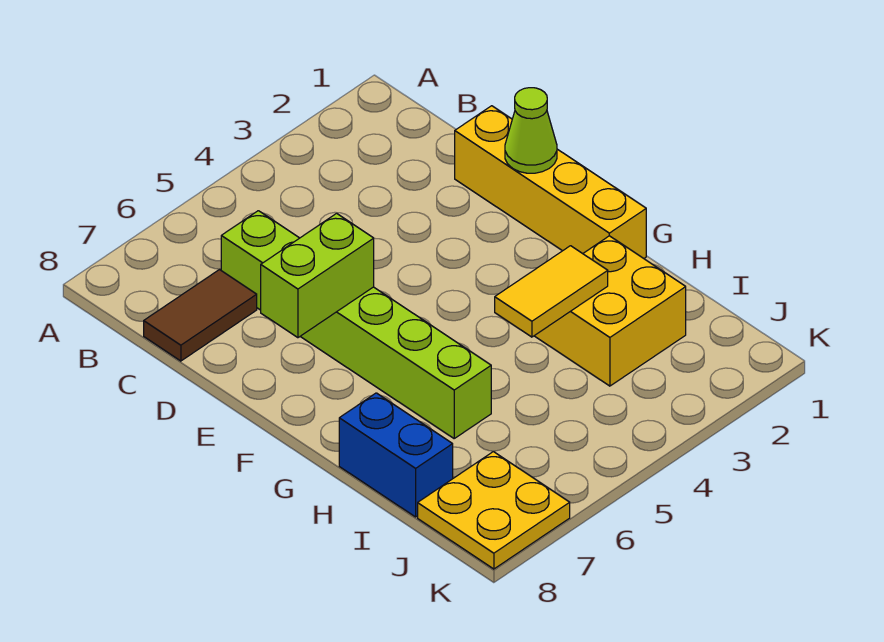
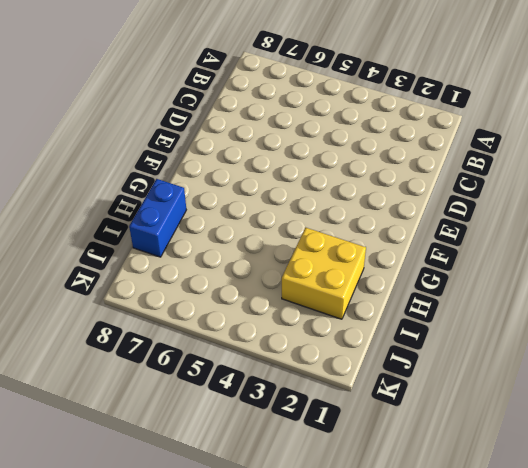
none -> lime 1x6 brick [221,211,491,438]
none -> brown 1x2 tile [144,270,257,361]

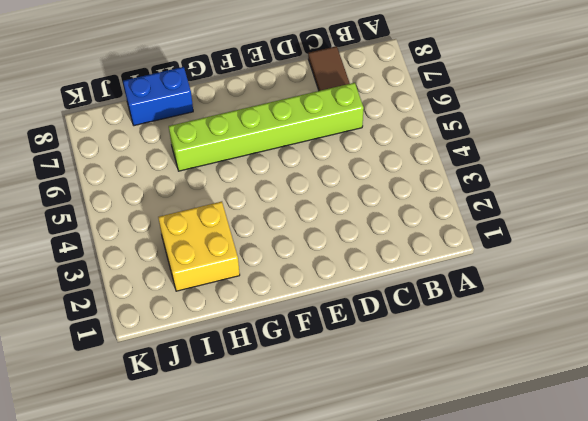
none -> yellow 1x4 brick [455,106,646,258]
none -> yellow 2x2 plate [418,452,570,569]

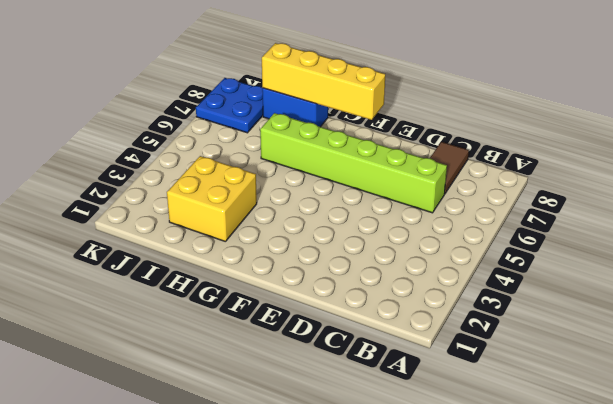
yellow 1x4 brick [262,43,385,120] -> yellow 1x4 brick moved to [455,106,646,258]
blue 2x2 plate [196,78,263,133] -> yellow 2x2 plate [418,452,570,569]
none -> lime 1x1 cone [505,88,557,173]
none -> lime 1x2 brick [261,213,374,338]

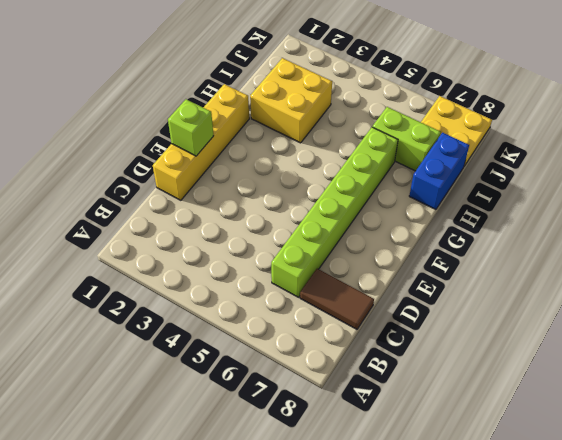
lime 1x1 brick [168,99,213,156] -> lime 1x1 cone [505,88,557,173]
lime 1x2 brick [372,107,441,171] -> lime 1x2 brick moved to [261,213,374,338]
none -> yellow 1x2 tile [495,246,608,337]

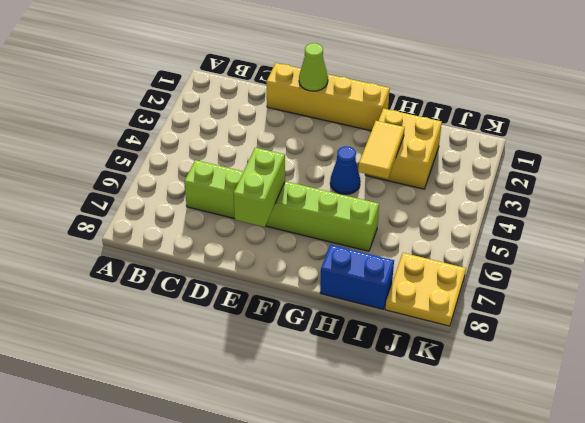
blue 1x1 cone [330,146,360,194] -> none
none -> brown 1x2 tile [144,270,257,361]

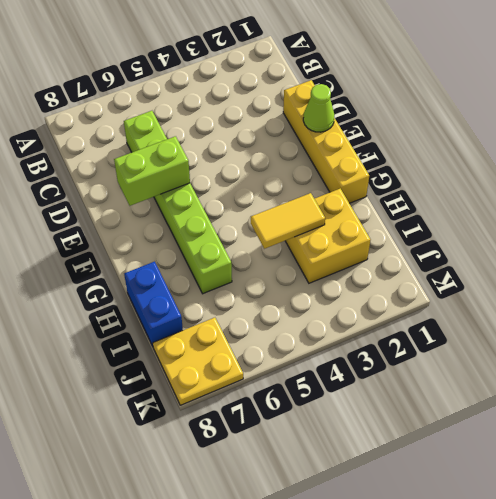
none -> brown 1x2 tile [144,270,257,361]

